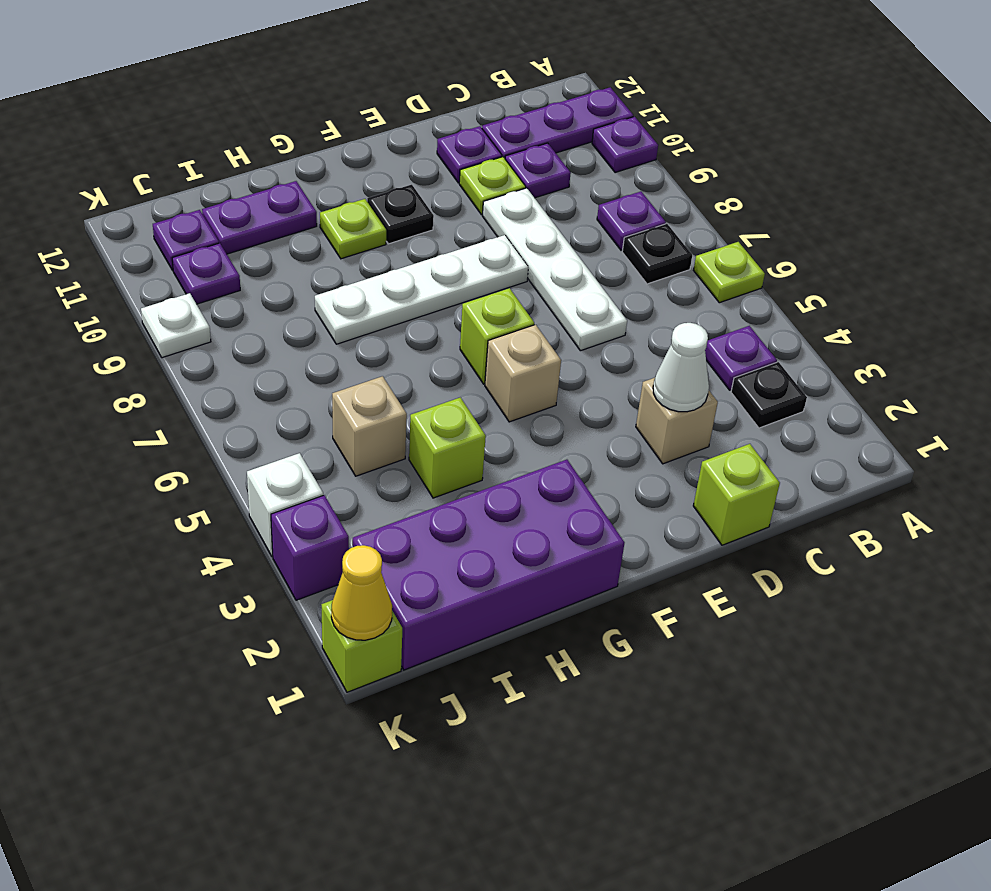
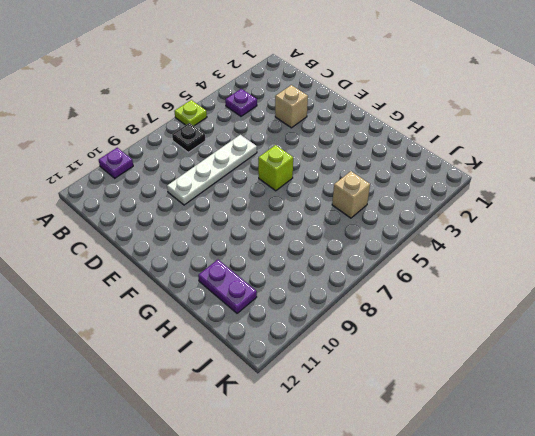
none -> purple 1x3 plate [482,87,633,158]
none -> black 1x1 plate [731,362,807,428]
none -> purple 1x1 plate [597,192,666,250]
none -> purple 1x1 plate [505,143,571,198]

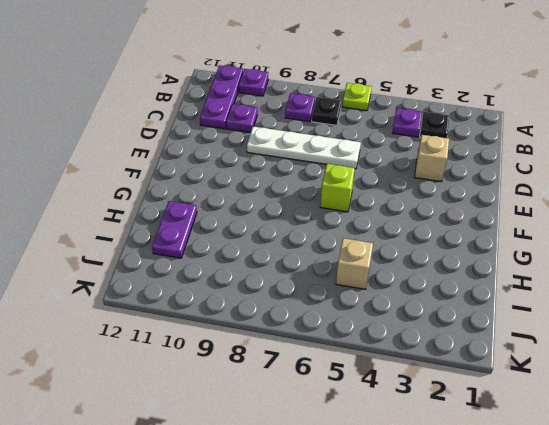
none -> lime 1x1 brick [693,444,780,545]
none -> lime 1x1 plate [459,157,526,215]
none -> purple 1x1 plate [437,126,502,183]
none -> white 1x4 plate [315,235,528,344]

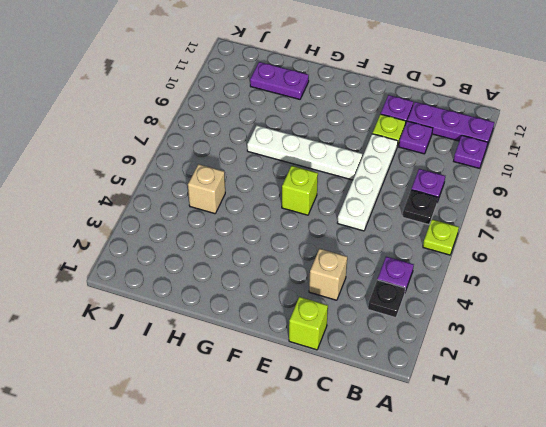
none -> tan 1x1 brick [485,325,561,422]
none -> black 1x1 plate [367,185,434,244]
none -> purple 2x4 brick [353,460,624,670]
none -> lime 1x1 plate [320,199,386,259]

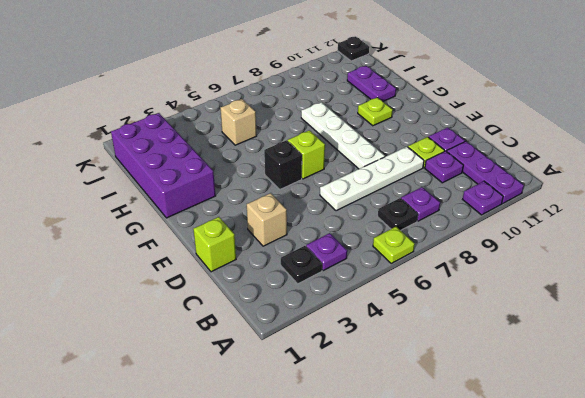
black 1x1 brick [264,140,302,189] -> tan 1x1 brick [485,325,561,422]
black 1x1 plate [338,36,369,61] -> black 1x1 plate moved to [367,185,434,244]
none -> lime 1x1 brick [409,398,486,498]
none -> purple 1x1 plate [172,243,240,304]
none -> purple 1x1 plate [153,210,219,270]
none -> lime 1x1 brick [322,600,402,692]

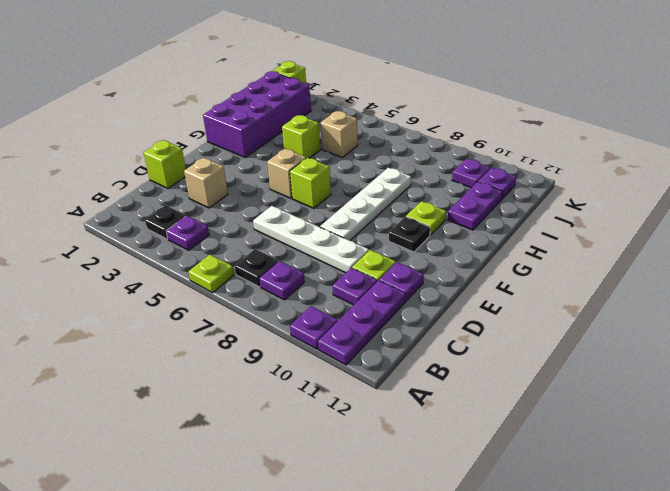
none -> purple 1x1 brick [271,495,349,600]
none -> white 1x1 brick [247,453,323,557]
none -> white 1x1 plate [141,293,211,358]
none -> white 1x1 cone [653,323,709,412]

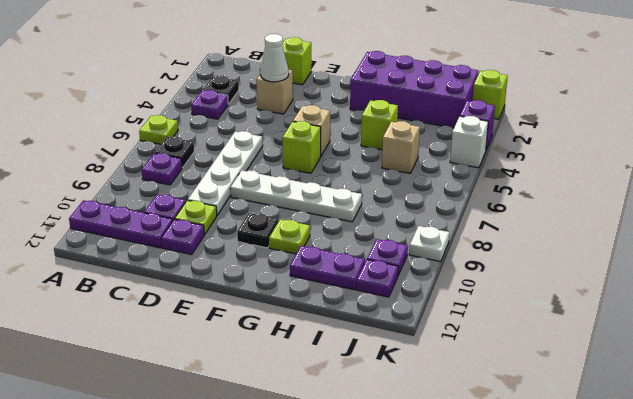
none -> purple 1x1 plate [592,117,658,173]
none -> yellow 1x1 cone [331,545,392,640]

